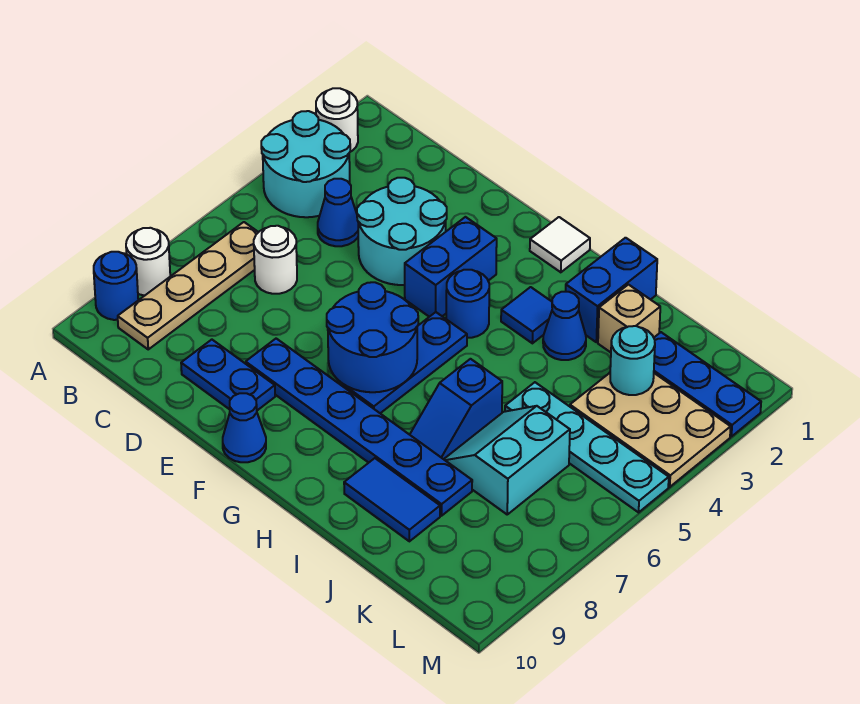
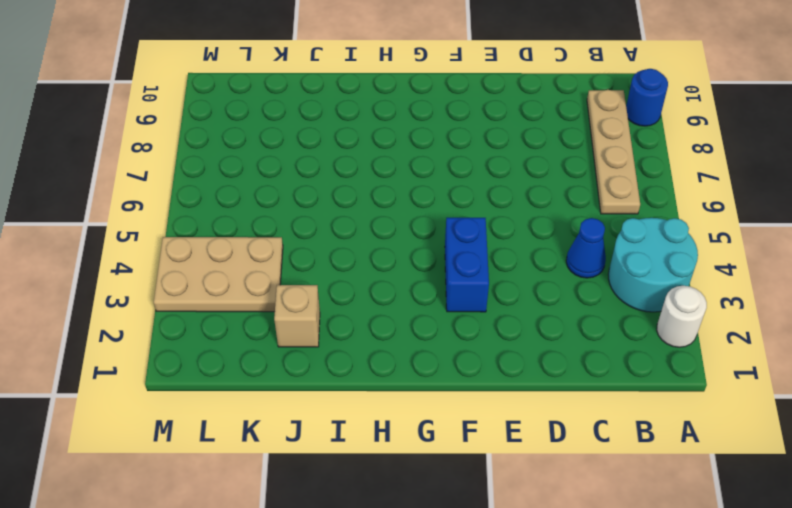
none -> white 1x1 round brick [126,228,170,296]
none -> white 1x1 round brick [254,226,297,294]
none -> cyan 2x2 round brick [357,178,447,285]

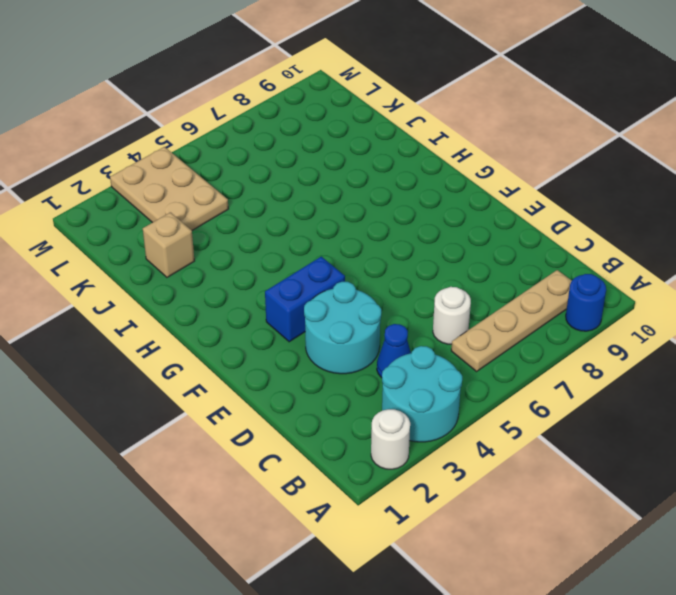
none -> white 1x1 round brick [126,228,170,296]
none -> blue 1x2 plate [181,340,275,410]
none -> blue 1x6 plate [246,339,472,516]

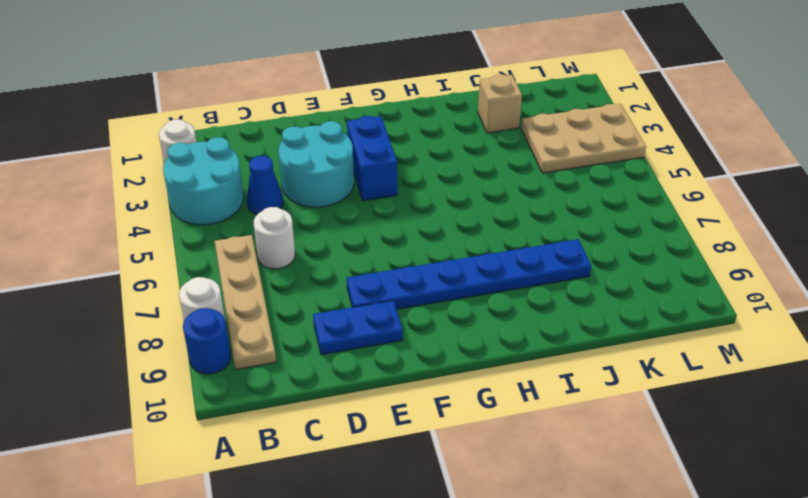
none -> blue 1x1 cone [223,393,266,462]
none -> white 1x1 tile [530,217,590,272]
none -> blue 1x1 round brick [446,270,489,338]

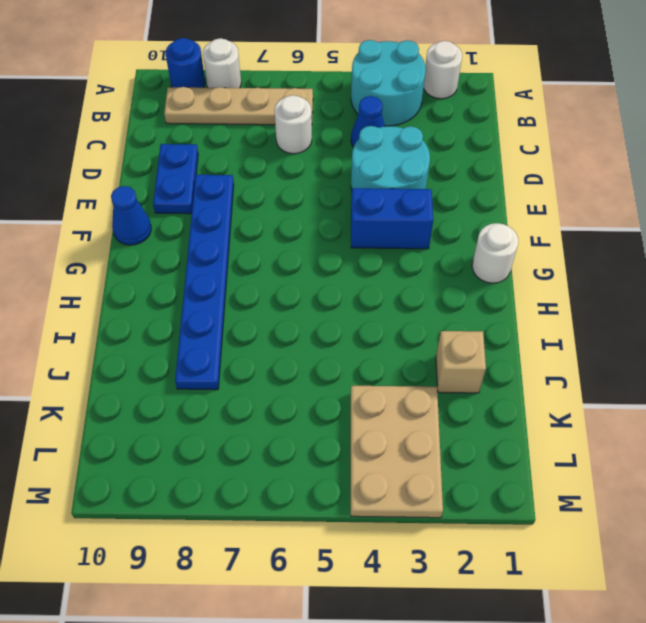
white 1x1 round brick [472,223,518,283] -> white 1x1 tile [530,217,590,272]
none -> blue 1x1 round brick [446,270,489,338]
none -> blue 1x3 plate [343,312,467,413]
none -> blue 1x1 tile [501,287,552,343]

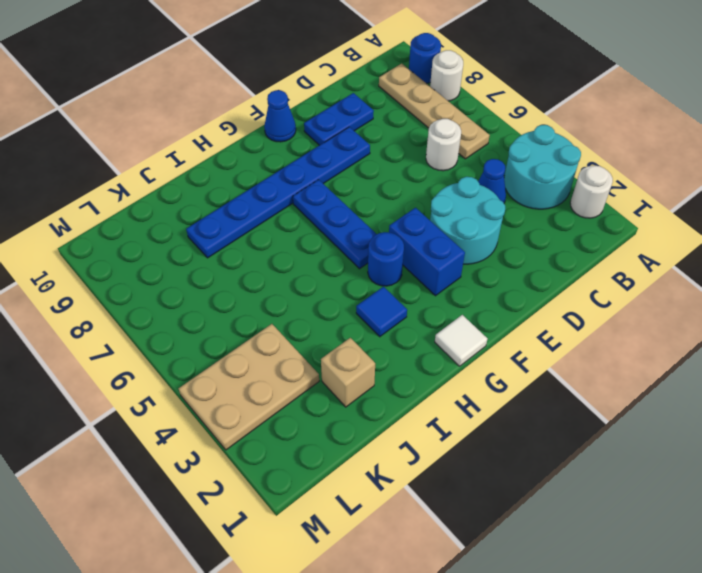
none -> blue 1x2 brick [566,238,657,342]
none -> blue 1x1 cone [543,292,586,360]
none -> blue 1x2 slope [410,359,502,459]

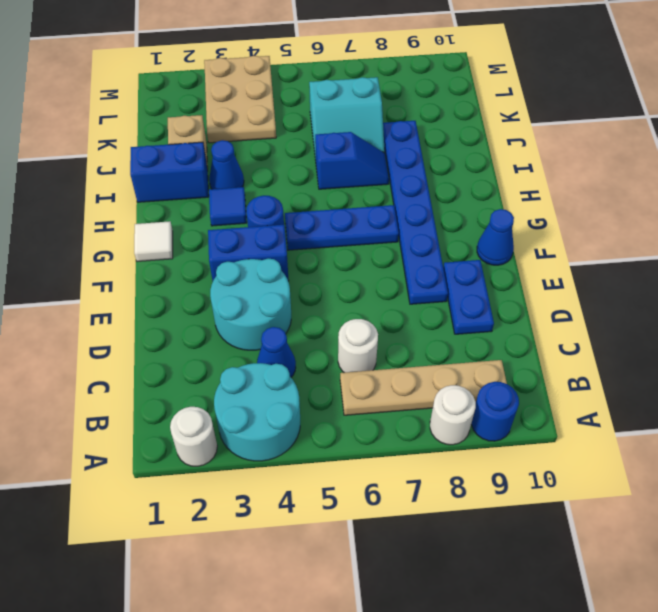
none -> blue 1x2 tile [344,458,440,541]
none -> cyan 1x4 plate [505,382,669,512]
none -> blue 1x3 plate [654,332,761,437]

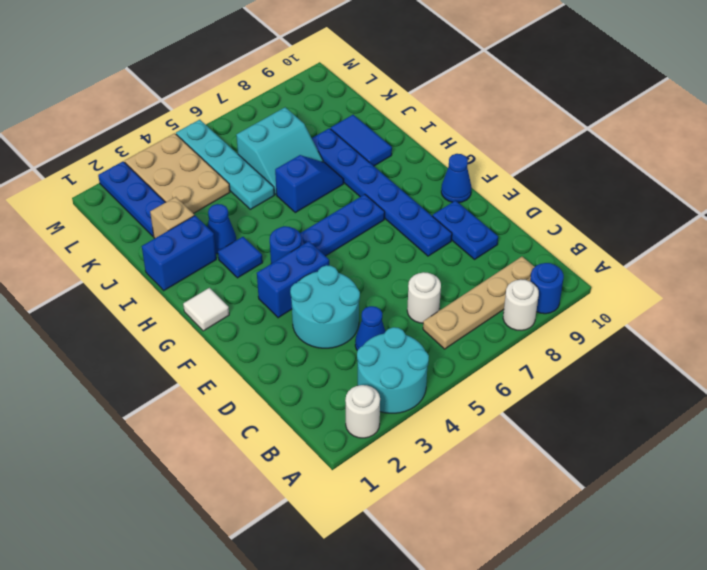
none -> blue 2x2 round brick [327,282,418,392]
none -> cyan 1x1 round brick [610,326,655,395]

